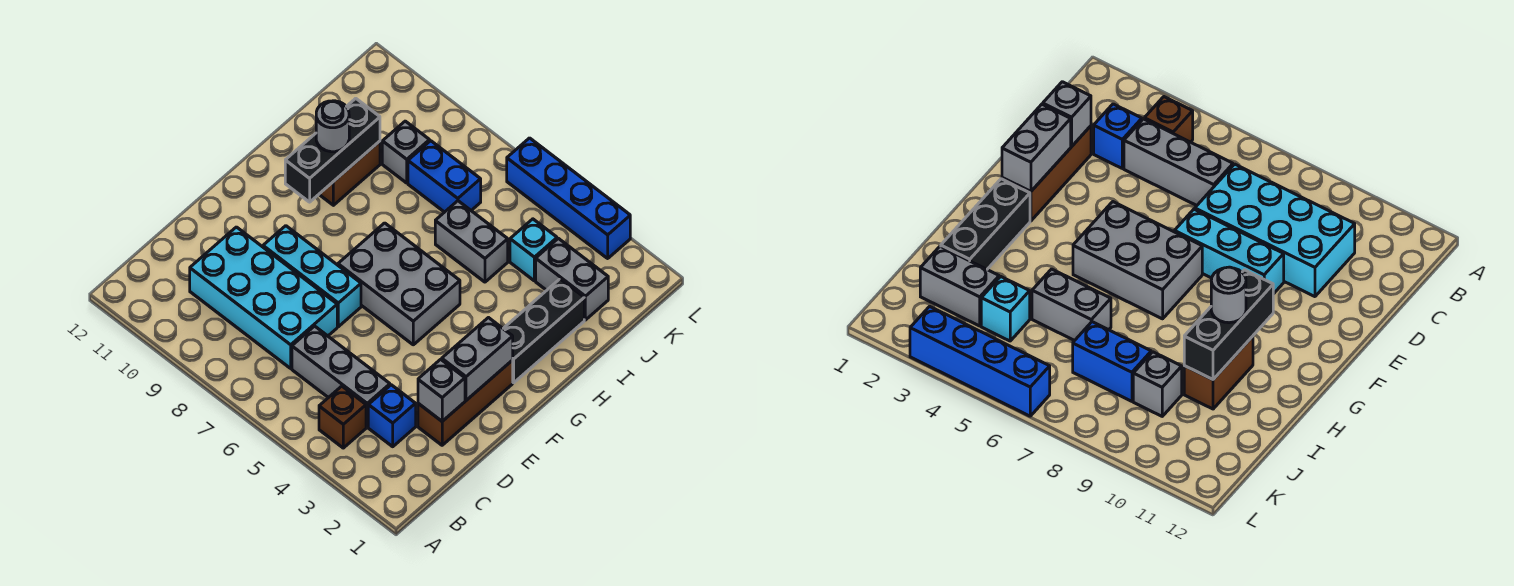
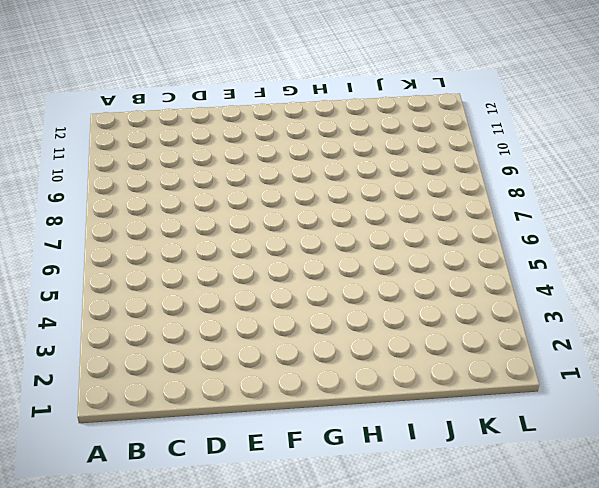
none -> brown 1x1 brick [319,386,366,448]
none -> blue 1x1 brick [368,385,416,447]
none -> grey 1x3 brick [292,326,390,427]

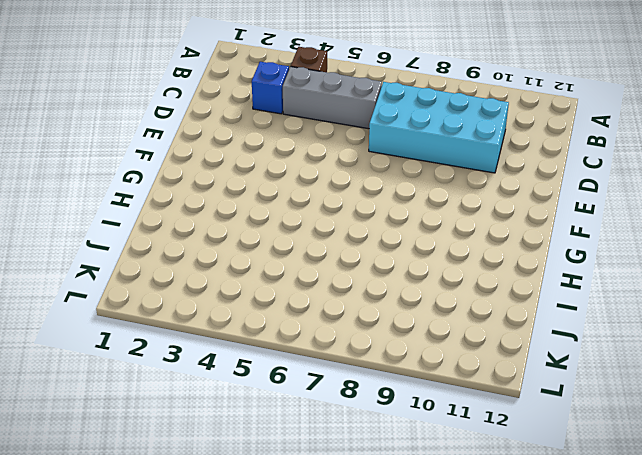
none -> brown 1x3 brick [418,360,513,445]
none -> cyan 1x3 brick [263,226,361,327]
none -> grey 2x3 brick [338,223,460,345]

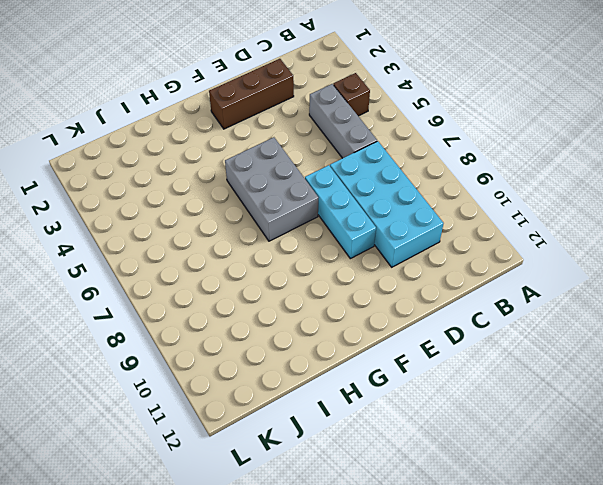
none -> blue 1x1 brick [368,385,416,447]
none -> black 1x3 brick [503,279,584,383]
none -> brown 1x2 brick [319,141,380,205]

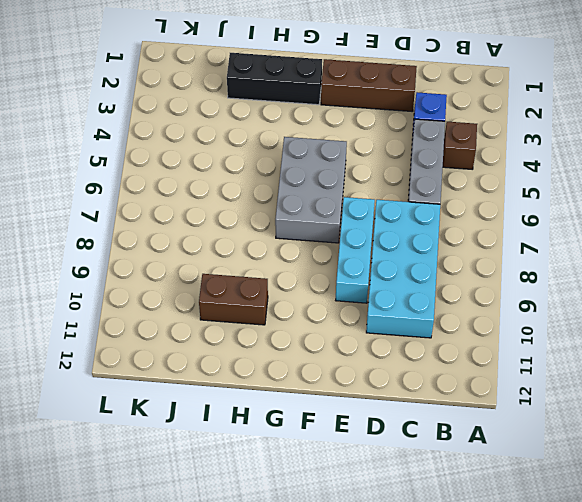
none -> grey 1x2 brick [435,201,508,282]
none -> grey 1x2 brick [536,238,608,320]
none -> cyan 1x1 brick [510,219,557,281]

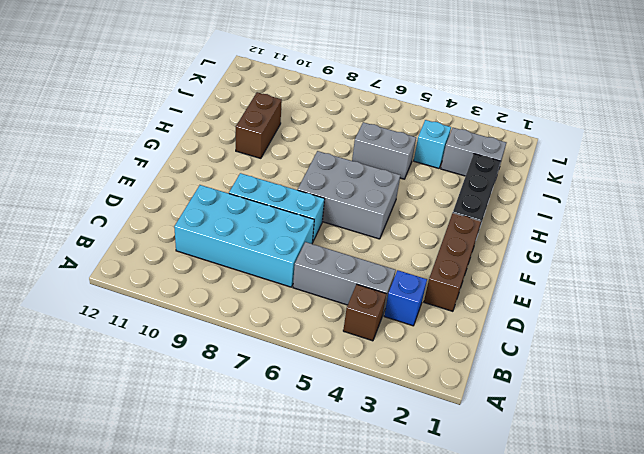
none -> blue 1x2 brick [408,141,481,212]
none -> grey 1x1 brick [382,121,430,183]
none -> blue 1x4 brick [507,138,630,258]

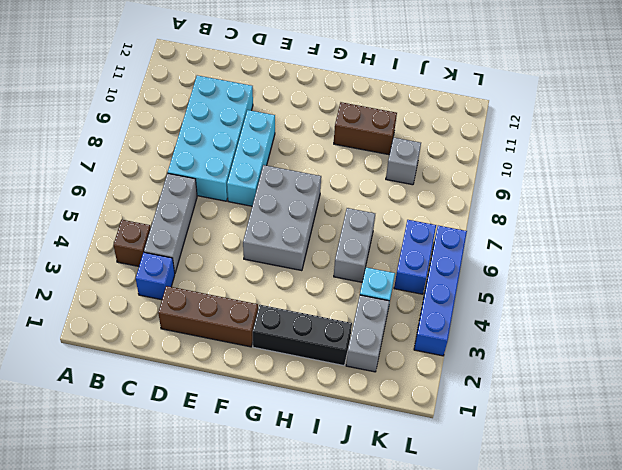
blue 1x2 brick [394,220,436,294] -> blue 1x2 brick moved to [408,141,481,212]
none -> grey 1x1 brick [418,359,465,421]
none -> grey 1x2 brick [442,318,513,400]
none -> black 1x3 brick [285,98,380,202]

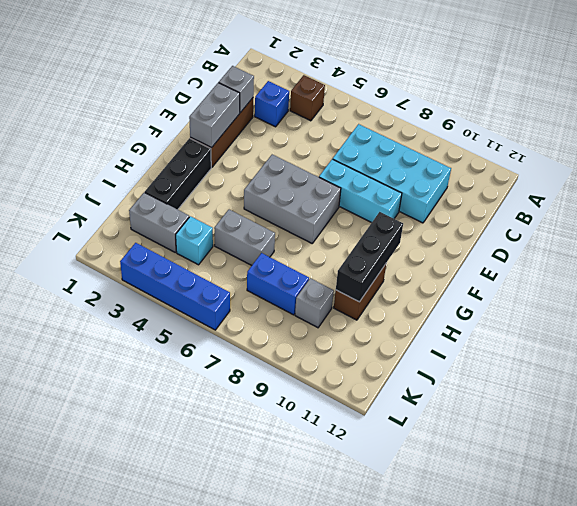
none -> grey 1x3 brick [292,326,390,427]
none -> grey 1x1 round brick [316,101,349,152]

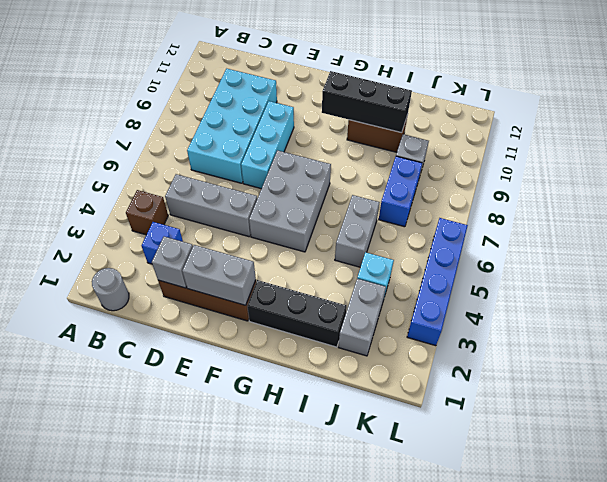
grey 1x1 round brick [92,268,129,311] -> grey 1x1 round brick moved to [316,101,349,152]
grey 1x3 brick [165,174,257,237] -> grey 1x3 brick turned to [292,326,390,427]

